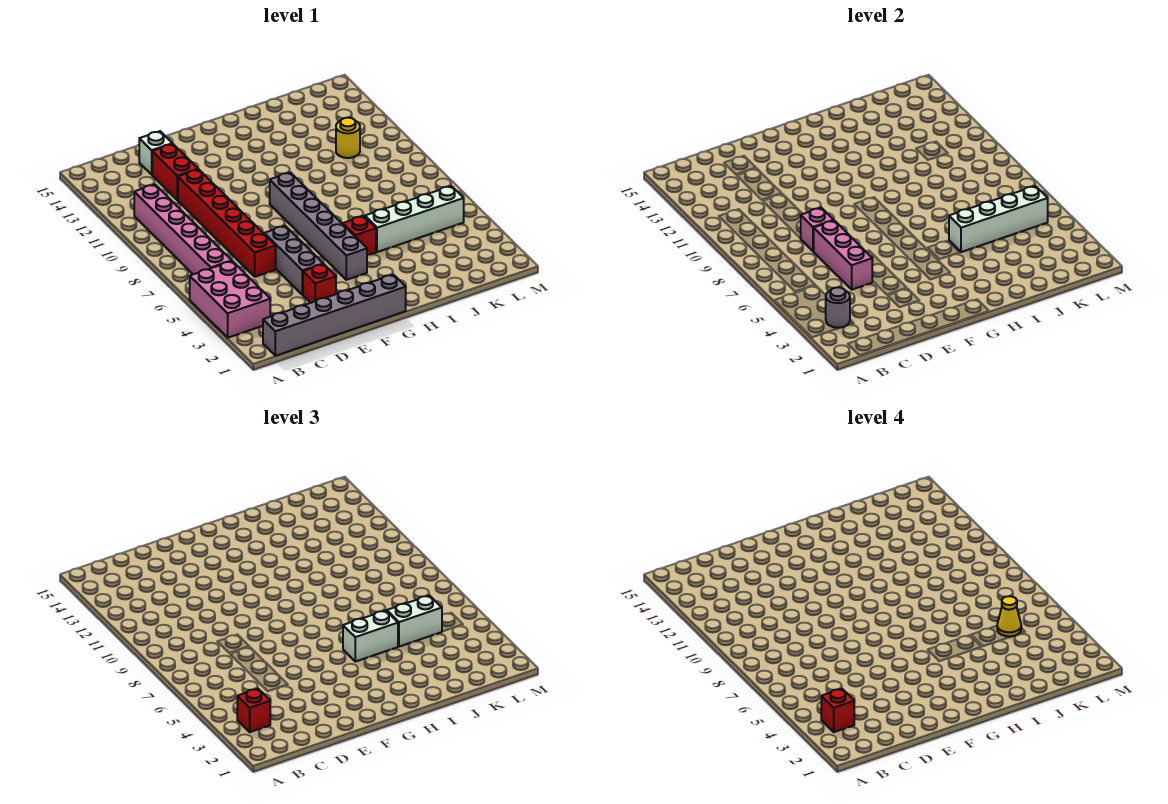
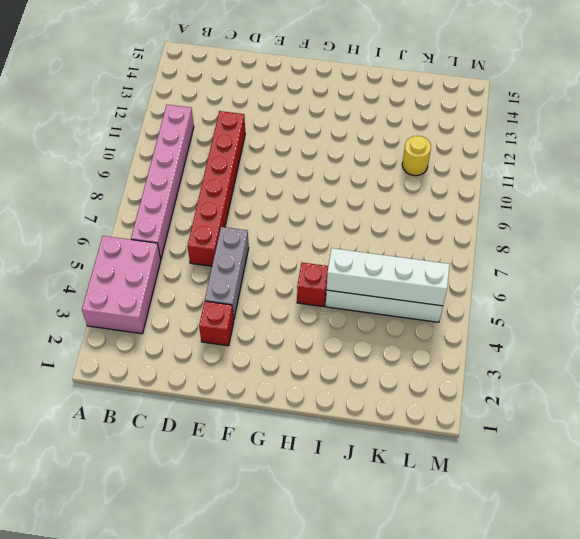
none -> grey 1x6 brick [263,275,406,356]
none -> red 1x2 brick [152,144,198,200]
none -> white 1x1 brick [139,131,172,174]

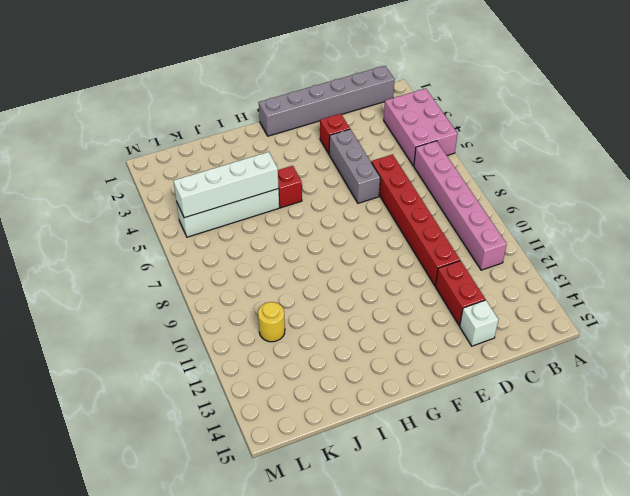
none -> grey 1x6 brick [270,172,367,280]
none -> grey 1x1 round brick [826,287,850,328]
none -> pink 1x3 brick [813,221,872,290]

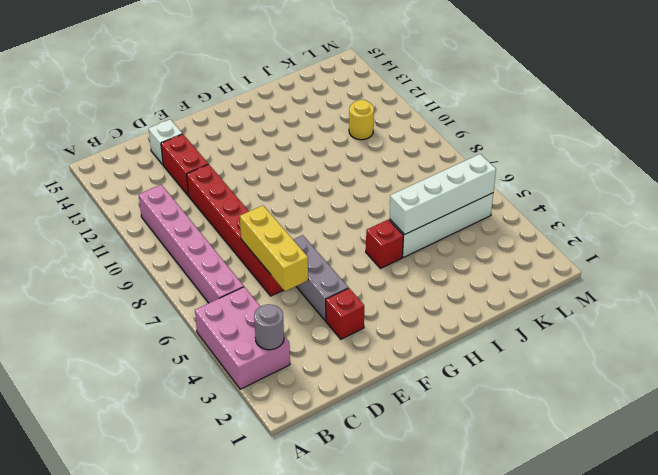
yellow 1x3 brick [240,205,308,291] -> pink 1x3 brick [813,221,872,290]
none -> grey 1x6 brick [263,275,406,356]
none -> grey 1x6 brick [270,172,367,280]
none -> pink 1x1 brick [801,208,834,251]

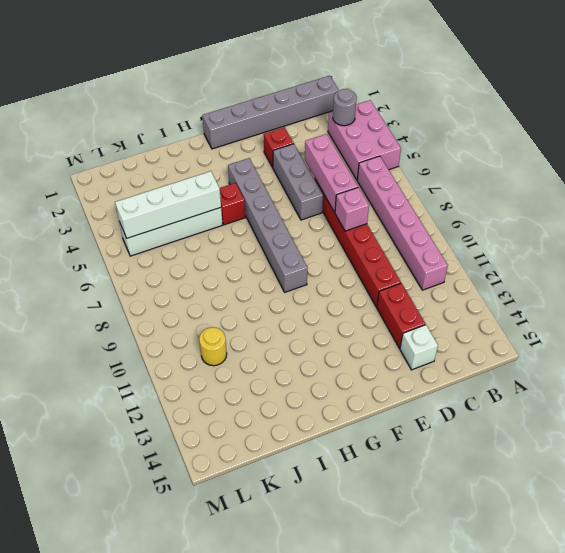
none -> red 1x1 brick [237,689,270,732]
none -> white 1x2 brick [343,610,398,662]
none -> white 1x2 brick [387,596,442,647]

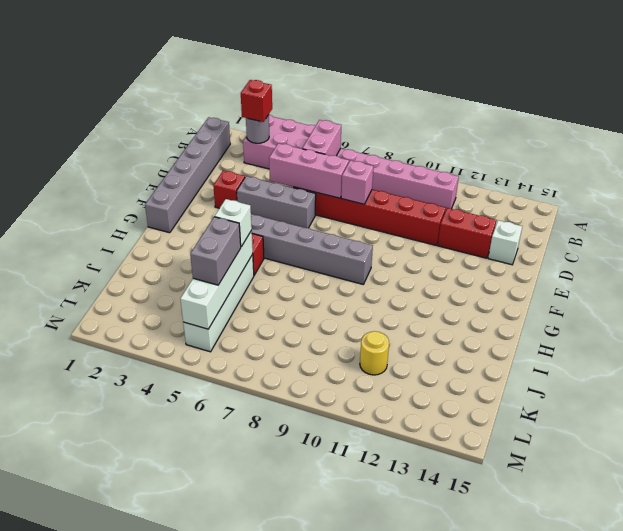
pink 1x2 brick [302,120,341,156] -> none
white 1x1 brick [215,199,252,247] -> white 1x2 brick [343,610,398,662]
grey 1x2 brick [190,217,241,285] -> white 1x2 brick [387,596,442,647]
none -> red 1x1 brick [821,689,854,732]
none -> yellow 1x1 cone [997,596,1021,636]

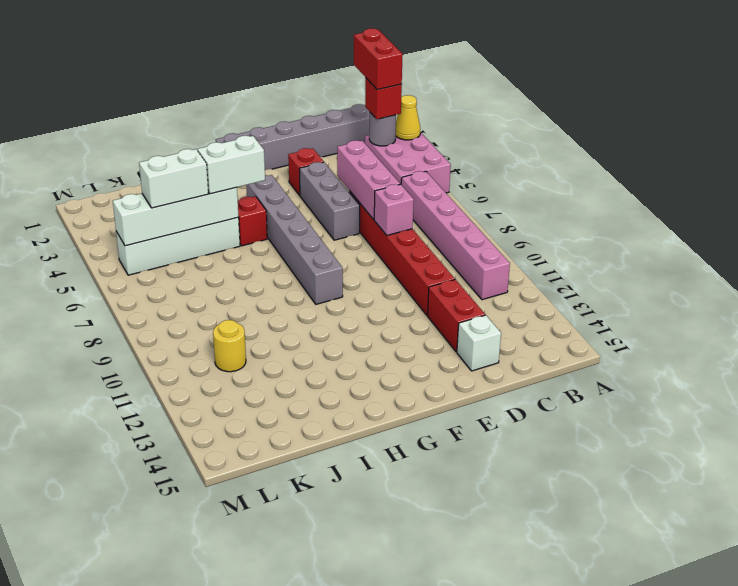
yellow 1x1 cone [396,95,420,140] -> yellow 1x1 cone moved to [997,596,1021,636]
red 1x2 brick [354,28,403,90] -> red 1x1 brick [821,689,854,732]

